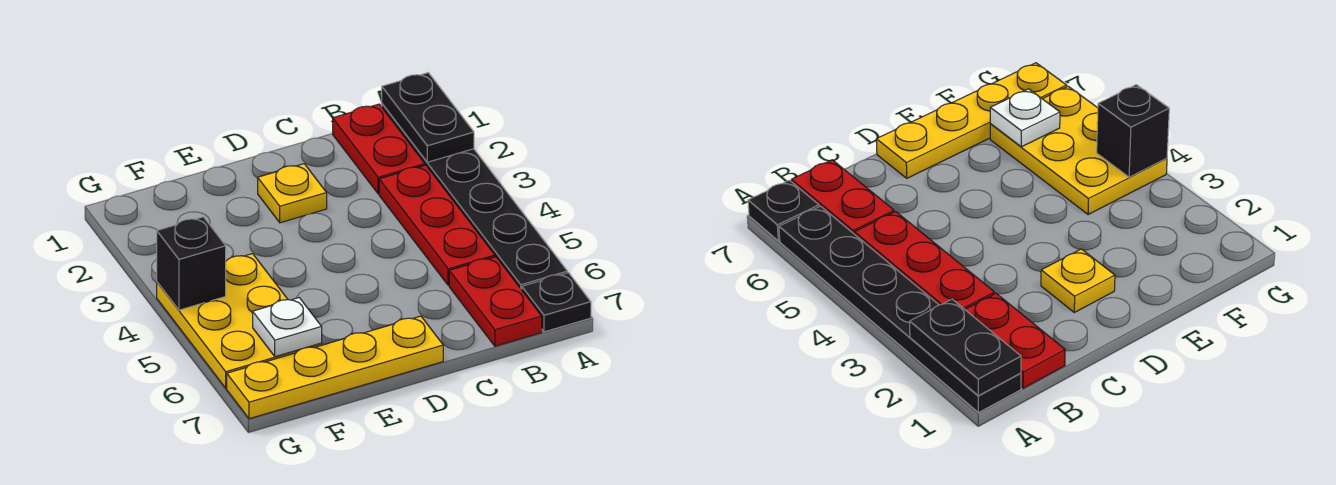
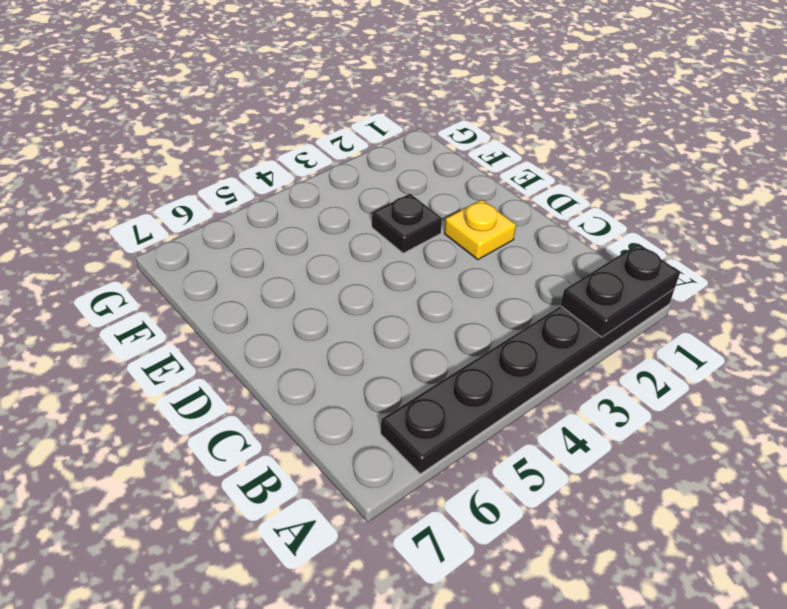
black 1x1 plate [372,194,442,253] -> black 1x1 plate moved to [522,273,591,332]
none -> red 1x2 plate [333,104,425,194]
none -> red 1x3 plate [379,165,495,285]

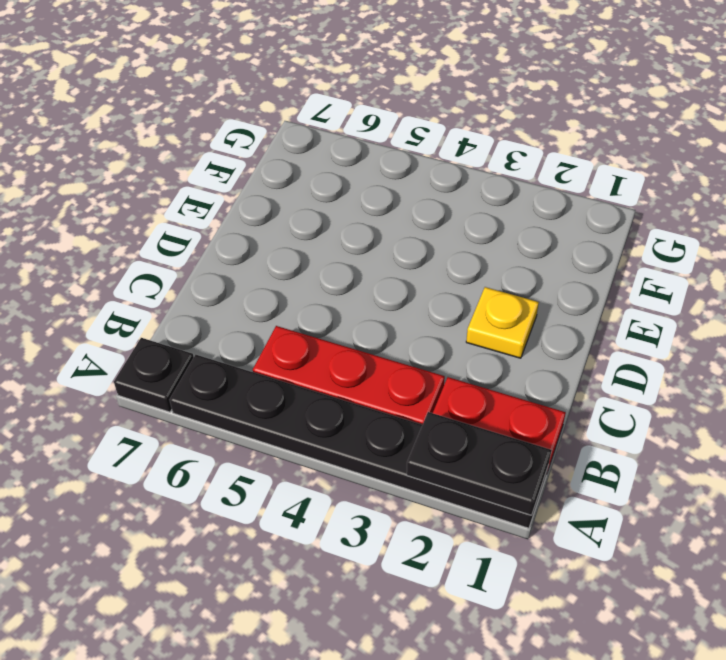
none -> red 1x2 plate [449,257,542,346]
none -> yellow 1x4 plate [227,316,443,419]

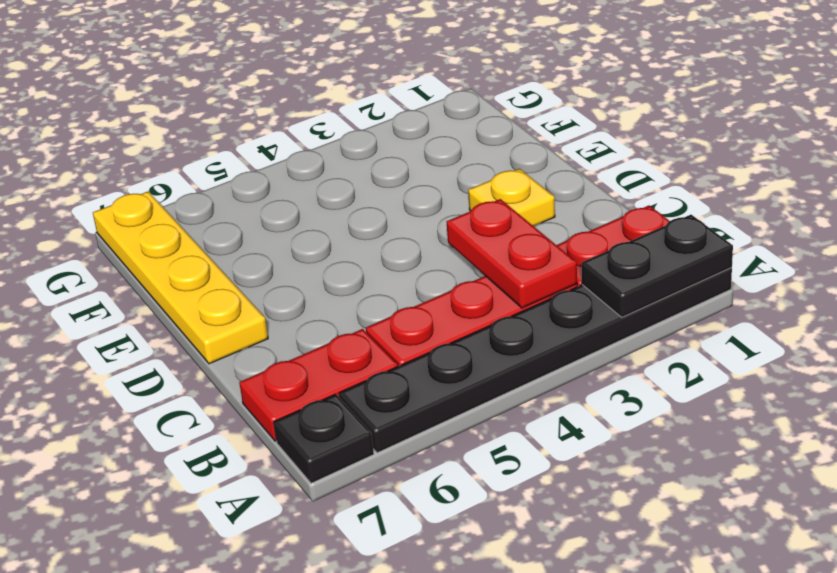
red 1x2 plate [447,199,577,308] -> none
none -> yellow 2x3 plate [157,254,322,388]
none -> white 1x1 plate [253,298,322,357]

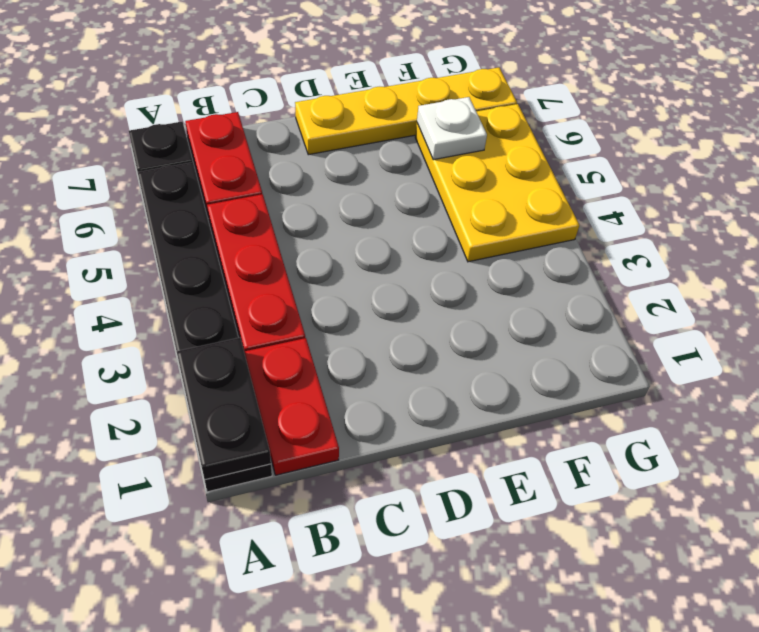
none -> yellow 1x1 plate [258,164,327,223]
none -> black 1x1 brick [157,217,226,310]

